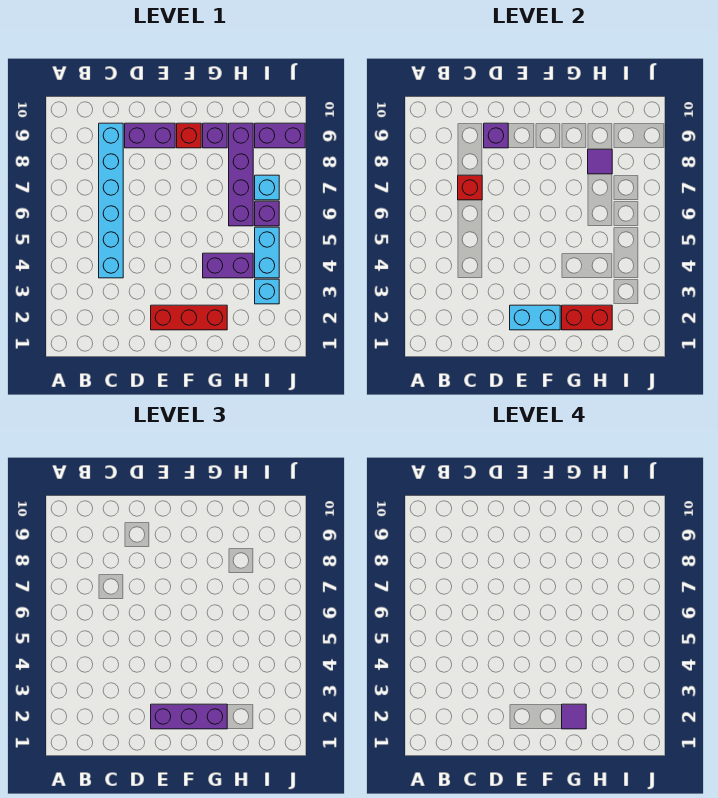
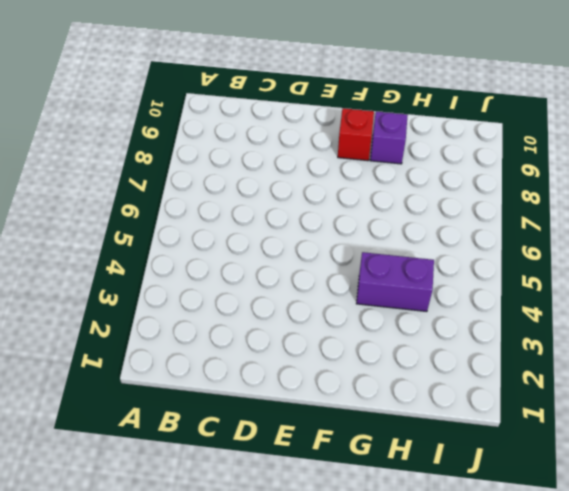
none -> cyan 1x6 brick [99,123,123,278]
none -> purple 1x2 brick [125,123,175,148]
none -> red 1x3 brick [151,305,227,330]

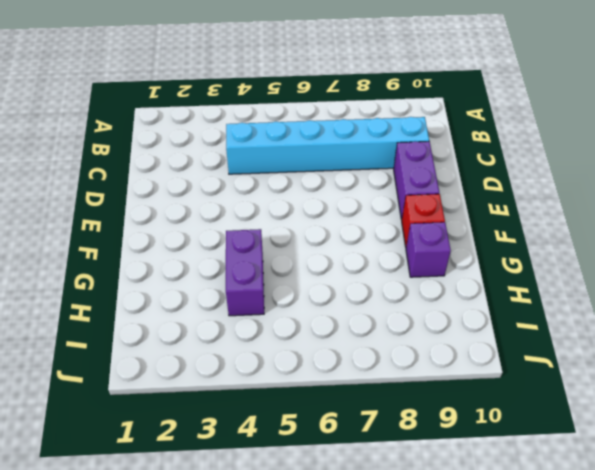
none -> red 1x3 brick [151,305,227,330]
none -> purple 1x4 brick [229,123,253,226]
none -> cyan 1x1 brick [255,279,279,304]

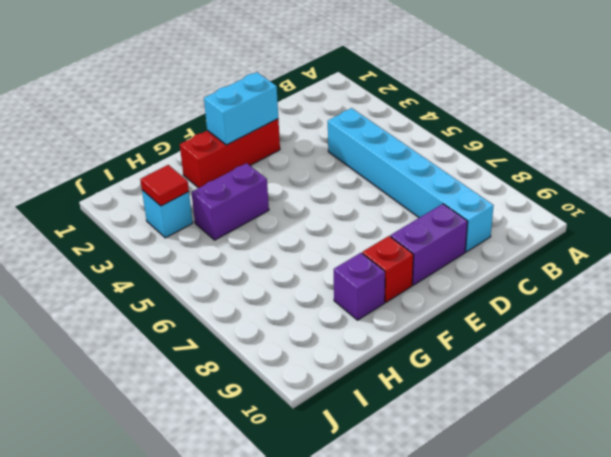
red 1x1 tile [140,165,189,206] -> none
none -> purple 1x4 brick [229,123,253,226]
none -> cyan 1x2 brick [255,227,279,278]
none -> purple 1x1 brick [255,201,279,226]

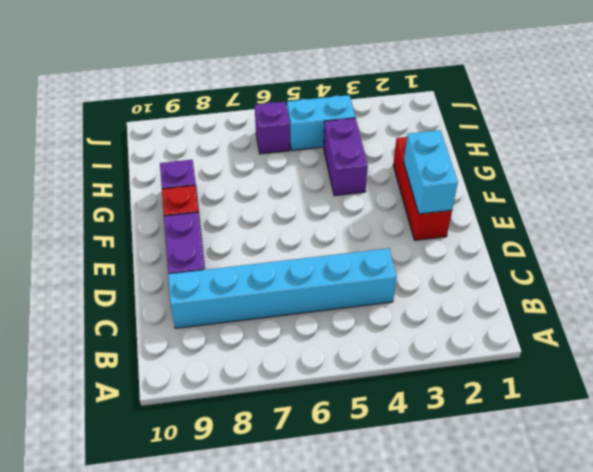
none -> purple 1x4 brick [229,123,253,226]
none -> cyan 1x1 brick [255,279,279,304]
none -> cyan 1x1 brick [255,175,279,200]

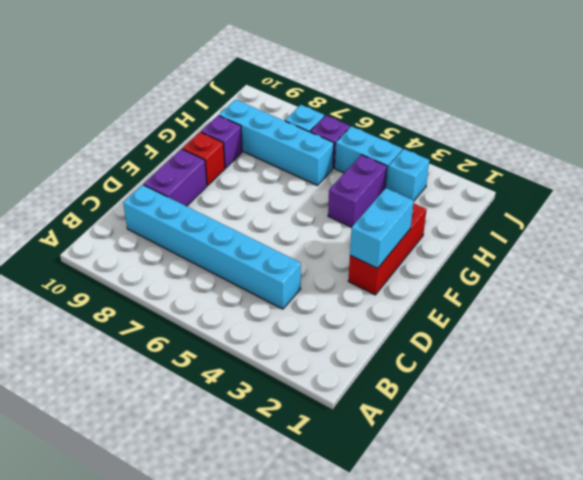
cyan 1x4 brick [219,99,334,185] -> purple 1x4 brick [229,123,253,226]
none -> purple 1x2 brick [255,123,305,148]
none -> red 1x1 brick [458,175,482,200]
none -> purple 1x1 brick [484,123,508,148]

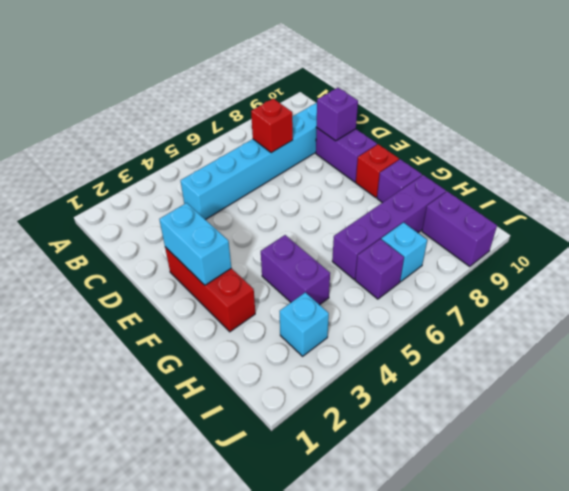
none -> cyan 1x2 brick [255,227,279,278]
none -> red 1x2 brick [562,305,612,330]
none -> purple 1x1 tile [588,149,612,174]

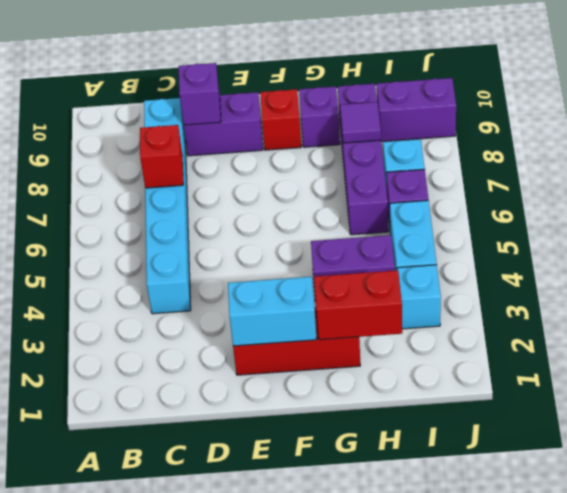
none -> purple 1x3 brick [151,704,227,729]
none -> purple 1x1 tile [562,704,586,729]

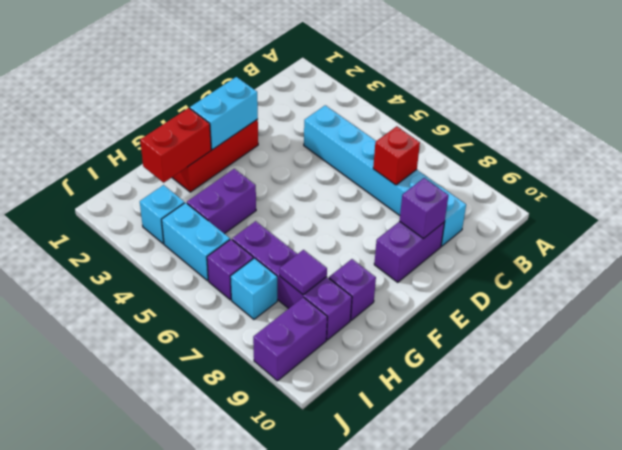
none -> red 1x1 brick [177,123,201,148]
none -> purple 1x3 brick [151,704,227,729]
none -> purple 1x1 tile [562,704,586,729]

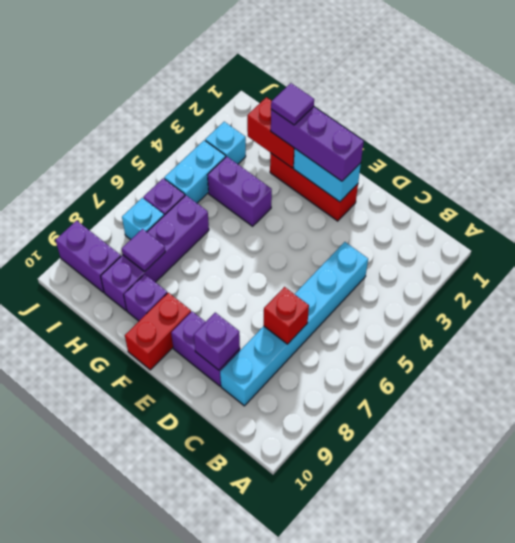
red 1x2 brick [125,293,191,370] -> red 1x1 brick [177,123,201,148]

